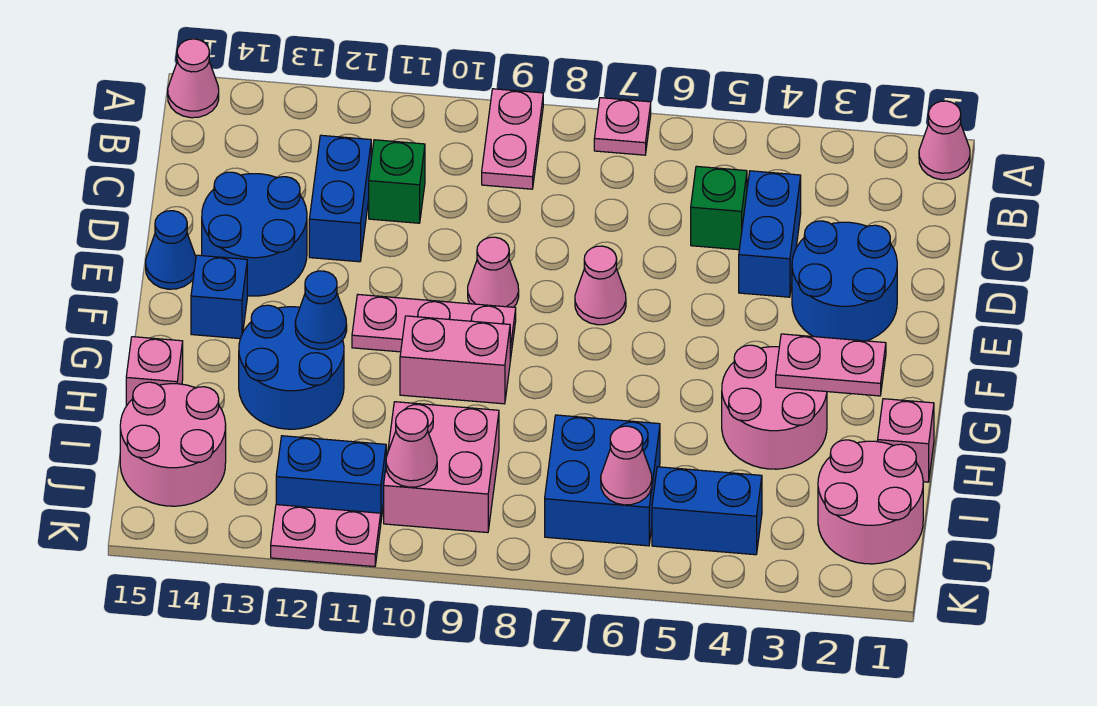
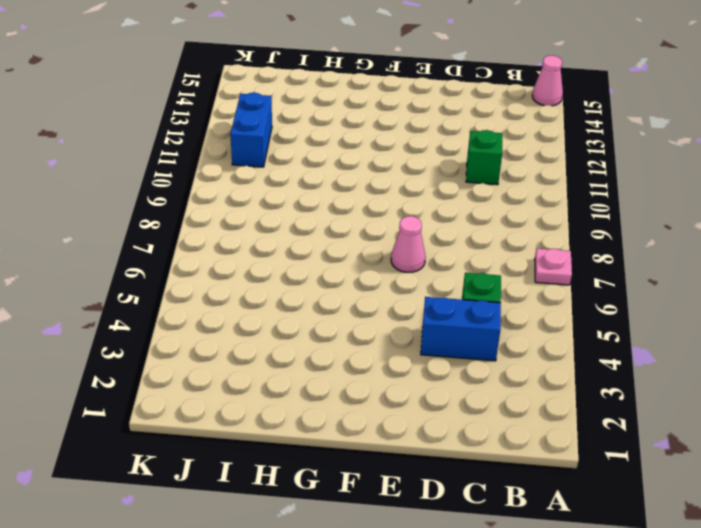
none -> pink 1x1 cone [919,101,970,180]
none -> pink 1x2 plate [482,89,543,189]
none -> blue 1x2 brick [309,135,371,262]
none -> blue 2x2 round brick [792,221,897,341]

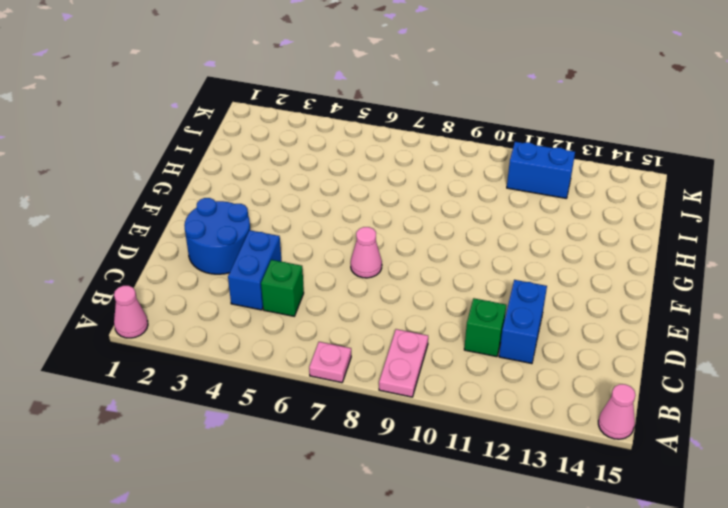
none -> blue 2x2 round brick [202,172,307,296]
none -> pink 1x1 cone [468,237,519,307]
none -> blue 1x1 cone [146,211,196,289]
none -> pink 1x3 plate [352,295,516,360]

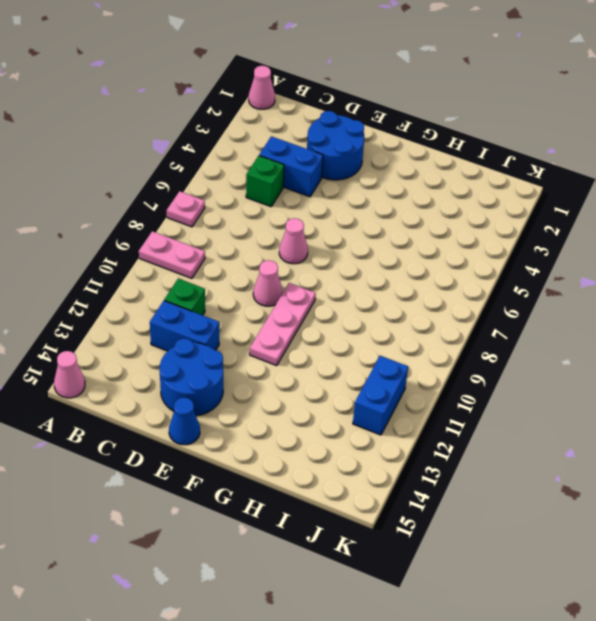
none -> blue 1x1 brick [191,255,247,339]
none -> pink 2x2 round brick [722,345,827,469]
none -> pink 1x2 brick [400,316,510,404]
none -> blue 2x2 round brick [239,305,344,429]

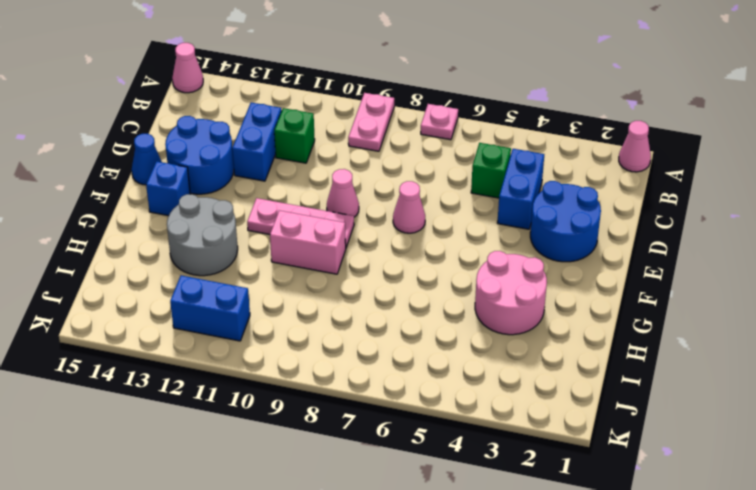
grey 2x2 round brick [167,194,238,276] -> blue 2x2 round brick [239,305,344,429]
none -> pink 1x1 brick [878,399,934,482]
none -> pink 1x1 brick [126,337,183,406]
none -> pink 2x2 round brick [818,440,923,564]
none -> blue 2x2 brick [545,415,660,546]

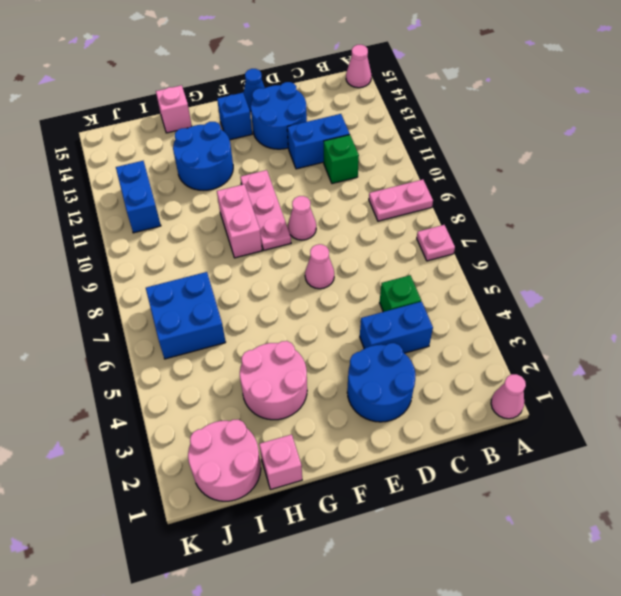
none -> pink 2x2 brick [384,402,499,533]
none -> pink 2x2 round brick [120,382,226,506]
none -> blue 1x2 brick [652,467,762,555]
none -> pink 1x2 plate [271,505,381,567]

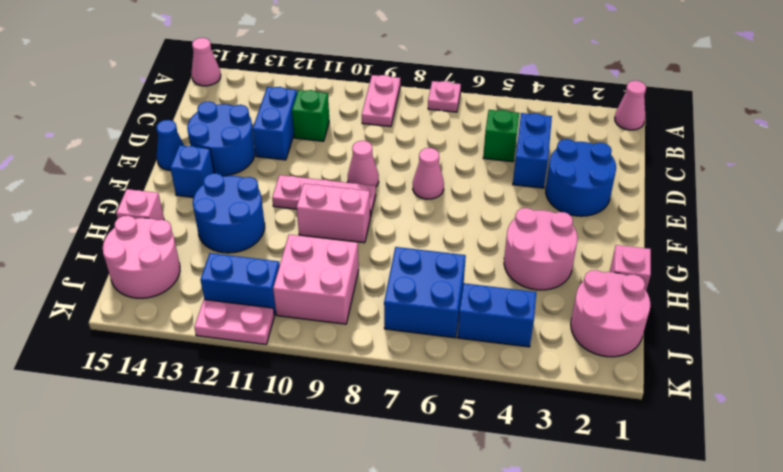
none -> pink 1x2 plate [776,334,886,396]
none -> blue 1x1 cone [295,271,347,350]
none -> pink 1x1 cone [601,426,652,505]
none -> pink 1x1 cone [386,409,437,487]

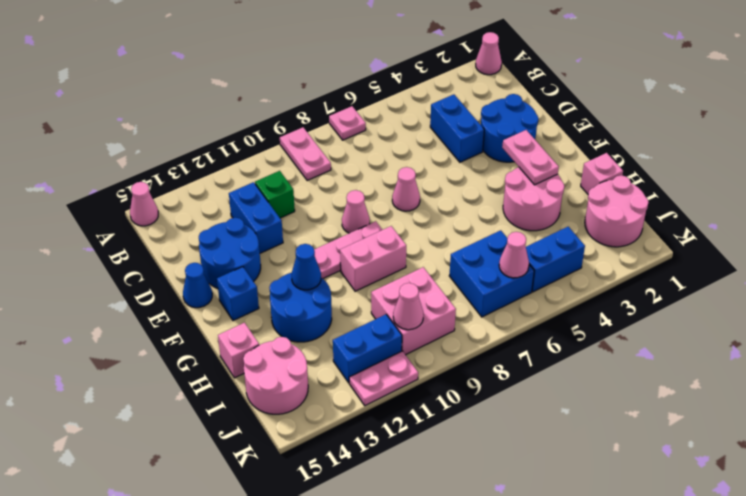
pink 1x2 plate [502,130,559,185] -> pink 1x2 plate turned to [776,334,886,396]
none -> green 1x1 brick [691,166,747,250]

